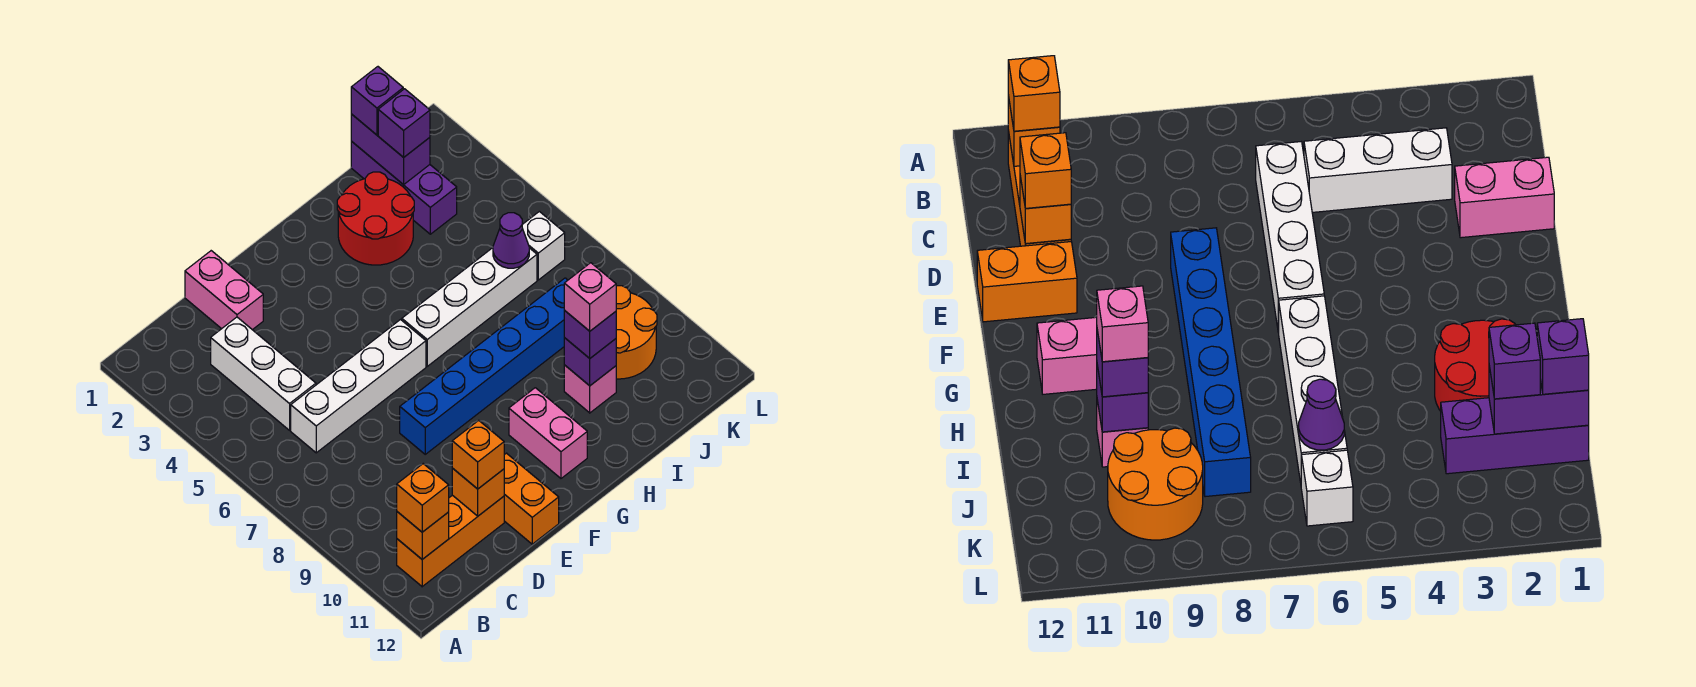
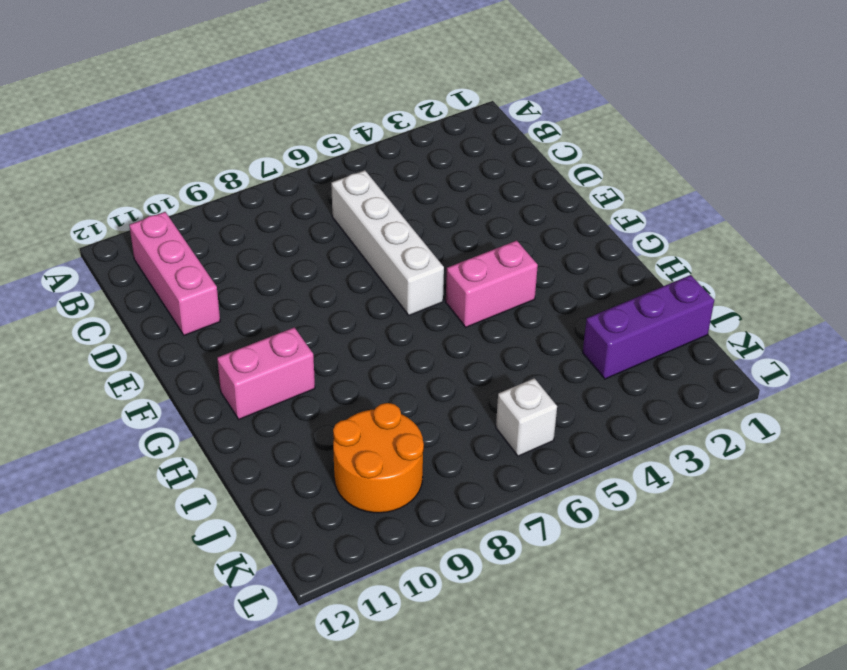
pink 1x3 brick [129,212,220,335] -> orange 1x3 brick [397,495,504,587]
pink 1x2 brick [446,240,538,327] -> pink 1x2 brick moved to [185,251,263,330]
none -> white 1x3 brick [211,317,316,430]
none -> blue 1x6 brick [400,278,568,454]
none -> orange 1x2 brick [504,453,559,544]

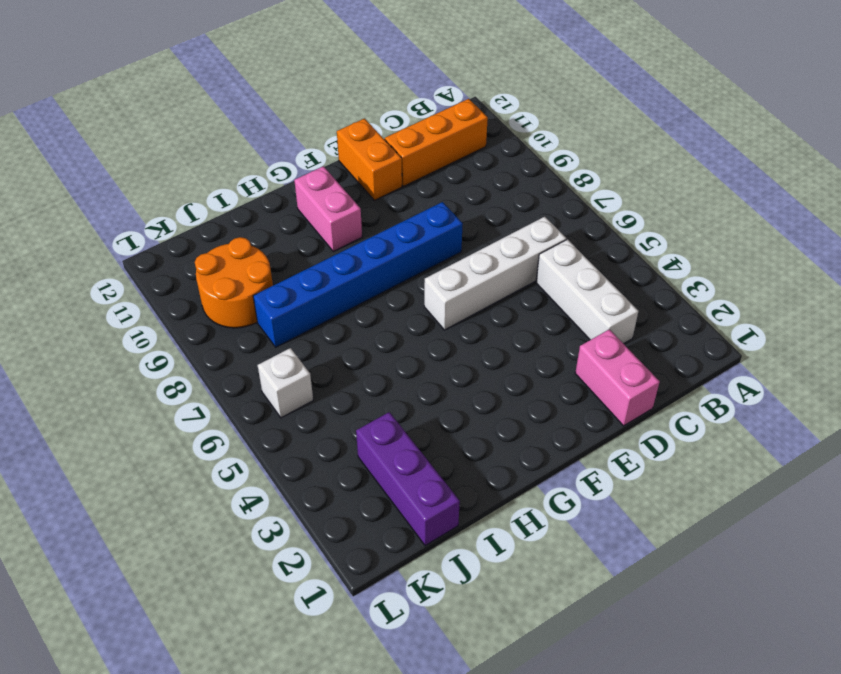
none -> white 1x4 brick [402,248,537,366]
none -> red 2x2 round brick [337,172,414,265]
none -> pink 1x1 brick [564,365,616,413]

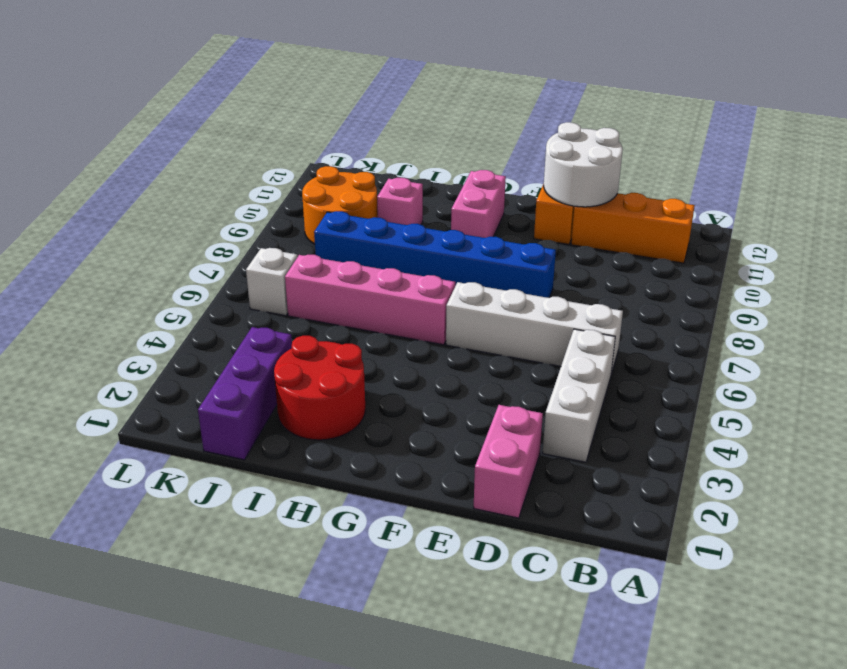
white 2x2 round brick [544,122,623,207] -> orange 1x1 brick [452,468,504,516]
pink 1x4 brick [285,255,455,345] -> white 1x4 brick [402,248,537,366]
none -> orange 1x1 brick [397,512,449,559]
none -> purple 1x1 brick [564,338,616,386]
none -> purple 1x2 brick [351,114,430,185]

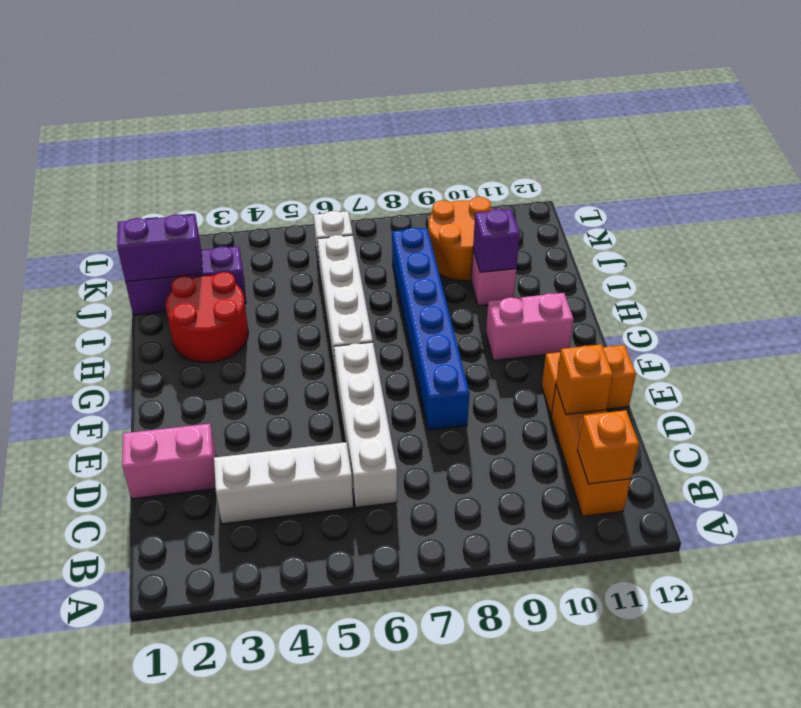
none -> purple 1x1 cone [493,213,529,268]
none -> orange 1x1 brick [397,464,449,532]
none -> orange 1x1 brick [452,420,504,489]

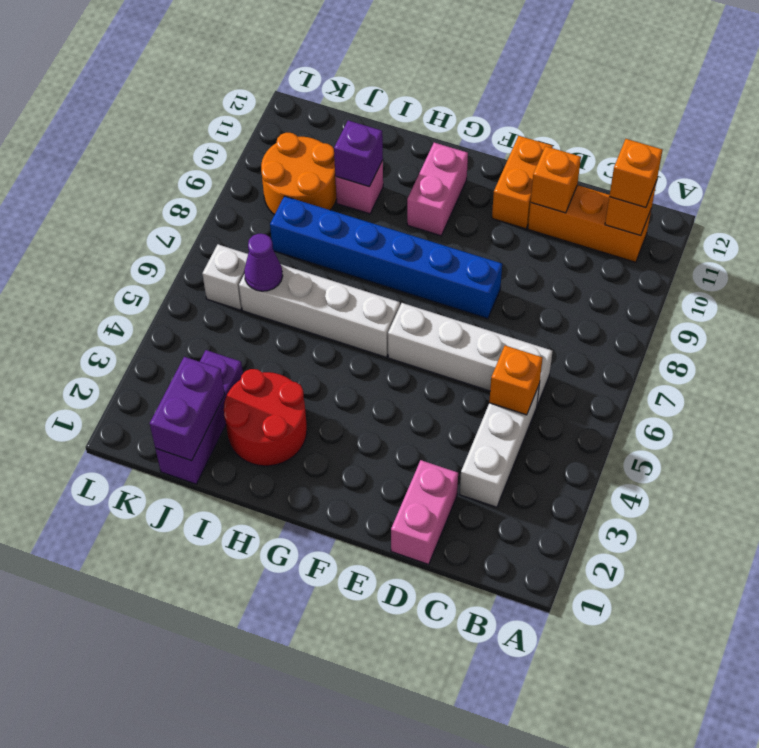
orange 1x1 brick [489,346,542,415] -> orange 1x1 brick moved to [452,420,504,489]
none -> purple 1x1 brick [564,311,616,358]
none -> purple 1x1 brick [351,67,403,135]
none -> purple 1x1 brick [378,89,430,157]

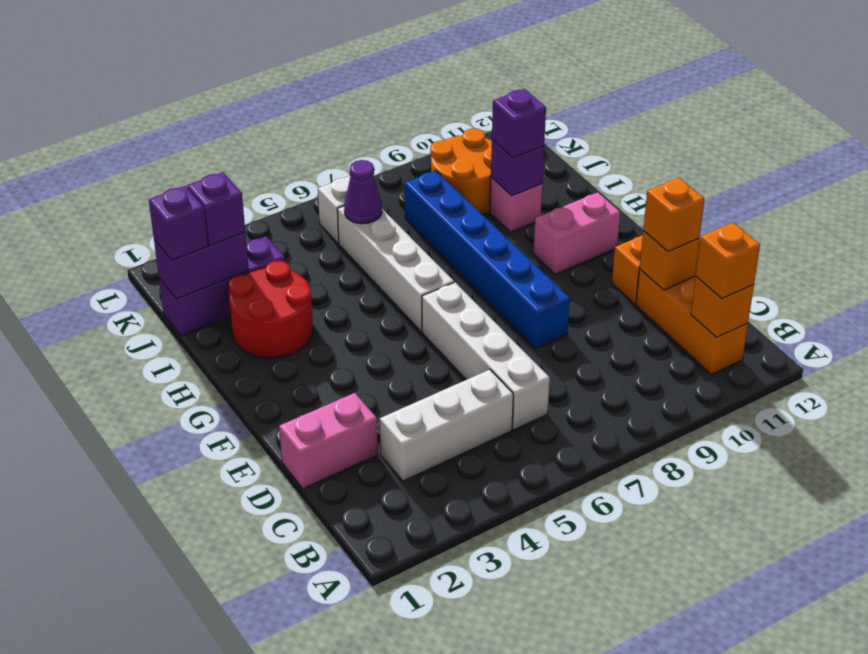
none -> pink 1x1 brick [564,263,616,331]

